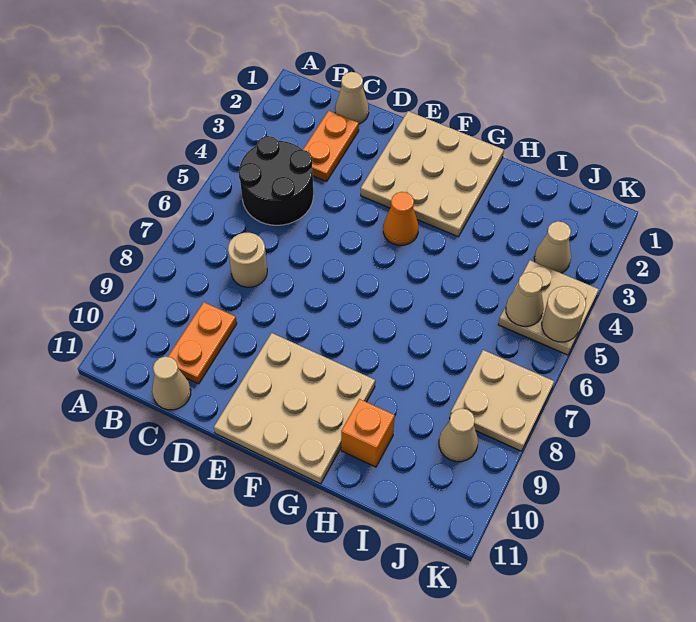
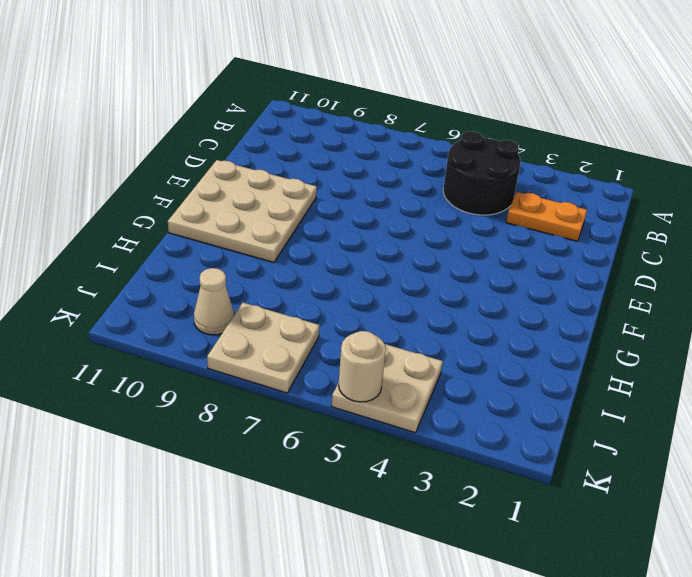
none -> tan 1x1 cone [335,72,369,124]
none -> tan 1x1 round brick [228,233,267,287]
none -> orange 1x2 plate [168,302,237,384]

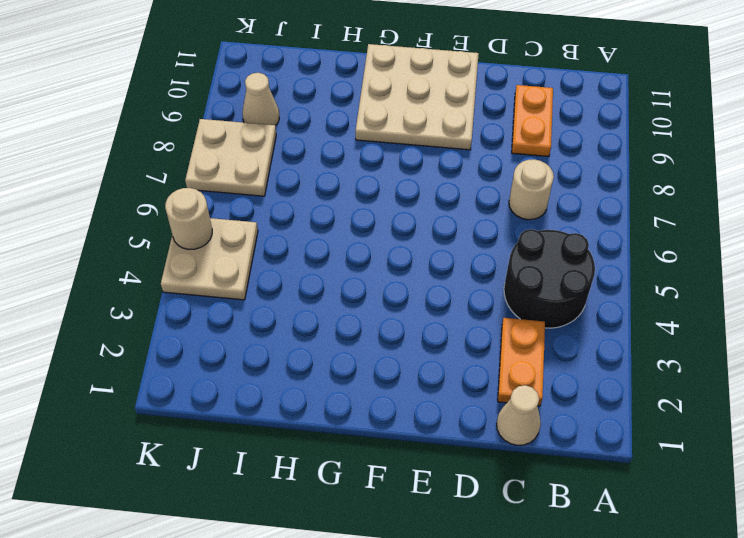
none -> tan 1x1 cone [152,356,191,410]
none -> tan 3x3 plate [361,111,504,237]
none -> orange 1x1 cone [383,192,419,245]

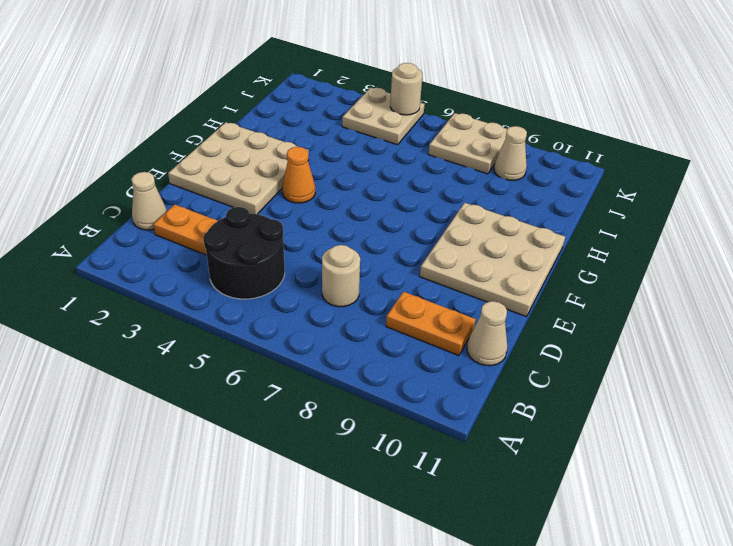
none -> orange 1x1 brick [341,399,395,467]
none -> tan 1x1 cone [534,221,571,273]
none -> tan 1x1 cone [506,272,544,326]

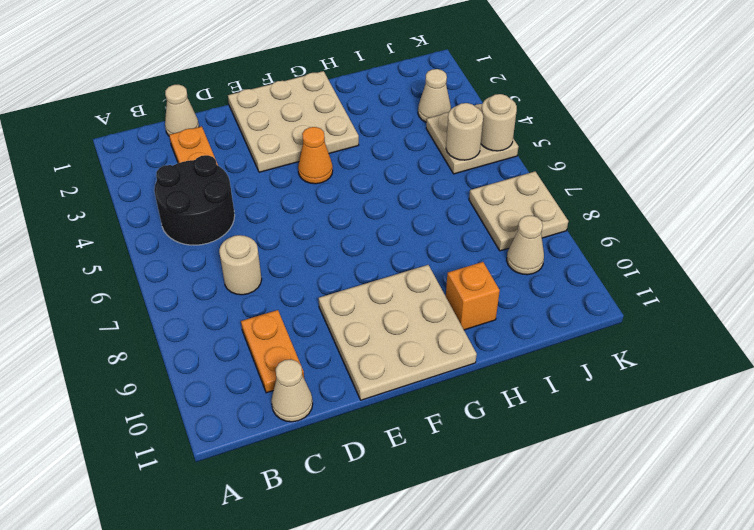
tan 1x1 round brick [446,103,483,160] -> tan 1x1 cone [506,272,544,326]

